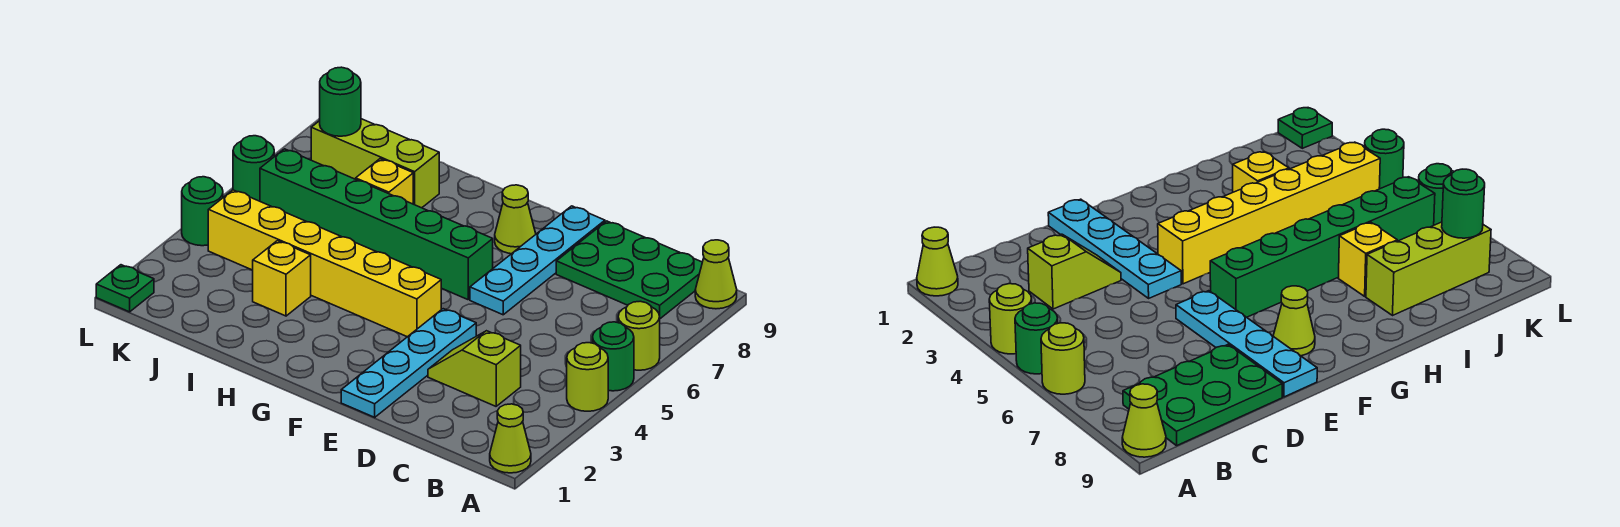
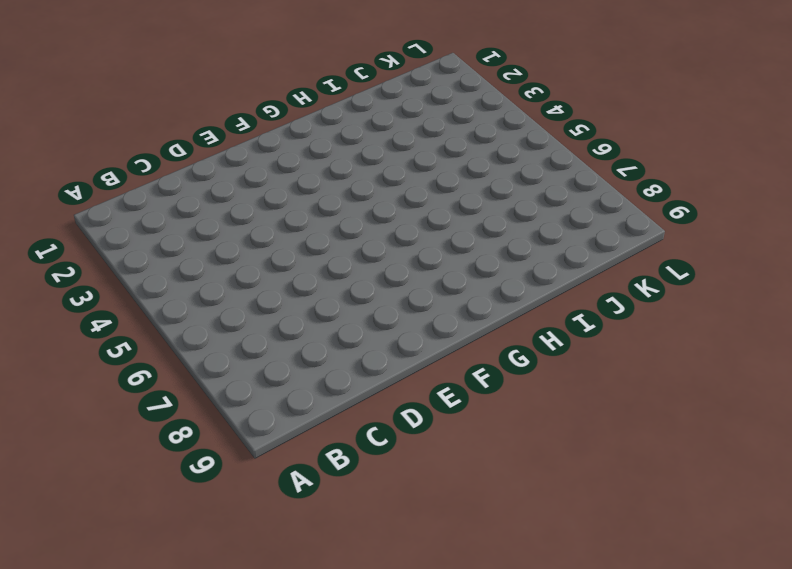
none -> lime 1x1 cone [490,404,531,473]
none -> lime 1x1 round brick [567,343,608,411]
none -> green 1x1 round brick [593,322,634,391]

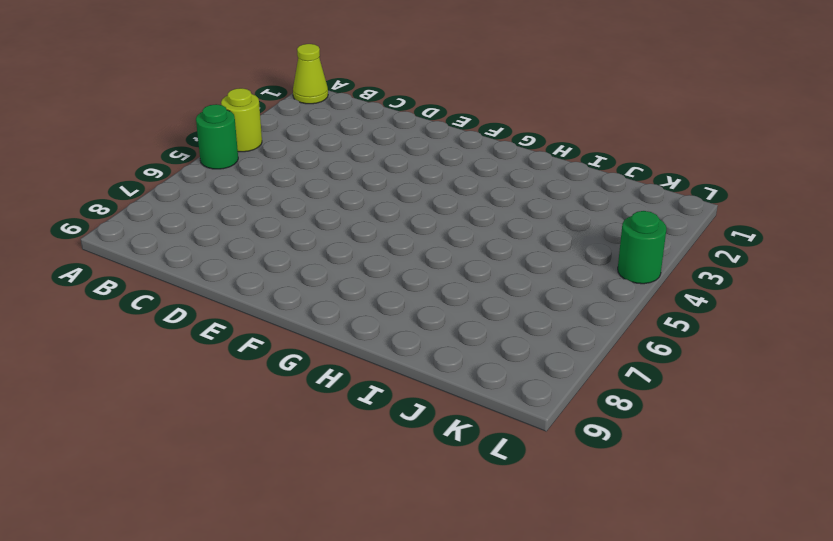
none -> lime 1x1 round brick [618,301,660,370]
none -> lime 1x1 cone [695,240,737,309]
none -> green 2x3 plate [556,221,702,319]

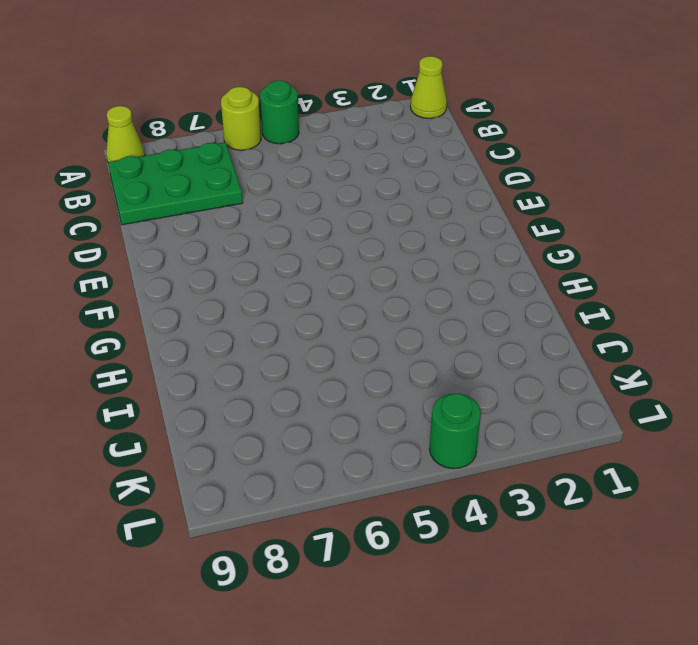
green 2x3 plate [108,143,243,225] -> green 2x3 plate turned to [556,221,702,319]
none -> lime 1x1 round brick [567,343,608,411]
none -> lime 1x2 slope [428,331,521,406]
none -> cyan 1x4 plate [341,309,476,417]

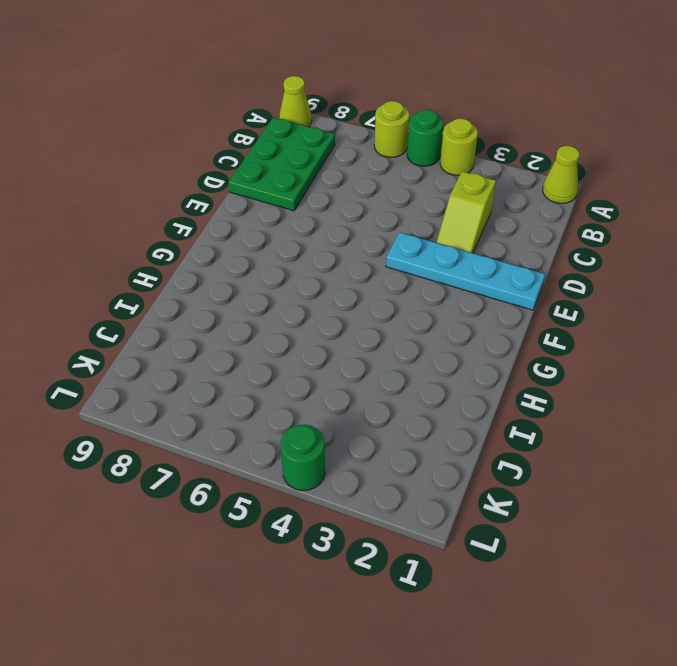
none -> cyan 1x4 plate [470,206,605,315]
none -> yellow 1x6 brick [208,190,441,337]
none -> green 1x6 brick [260,149,493,300]

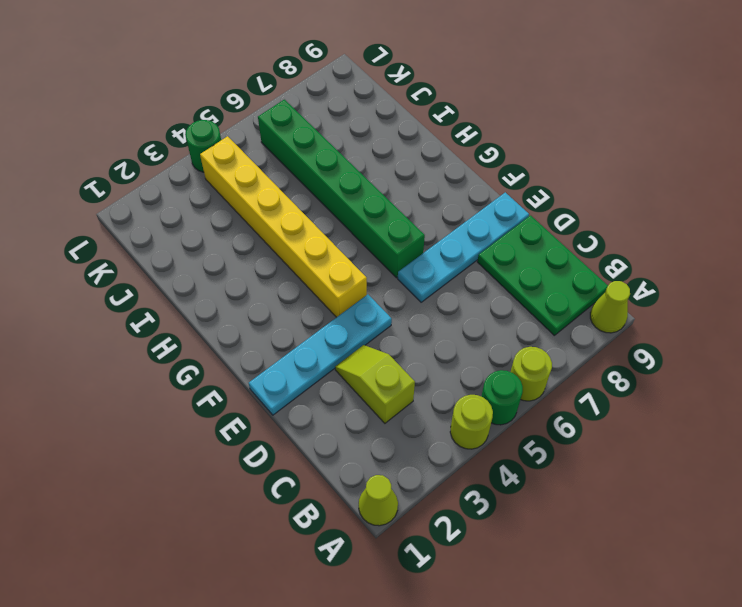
none -> lime 1x1 cone [495,185,536,254]
none -> yellow 1x1 brick [253,241,311,316]
none -> yellow 1x1 brick [356,159,413,204]

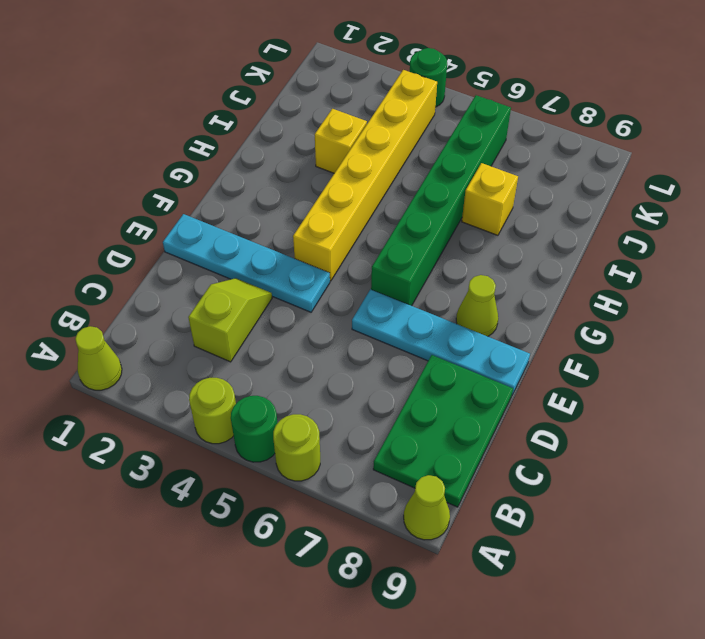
none -> lime 1x3 brick [311,119,439,208]
none -> green 1x1 plate [96,265,154,312]
none -> green 1x1 round brick [233,136,274,201]

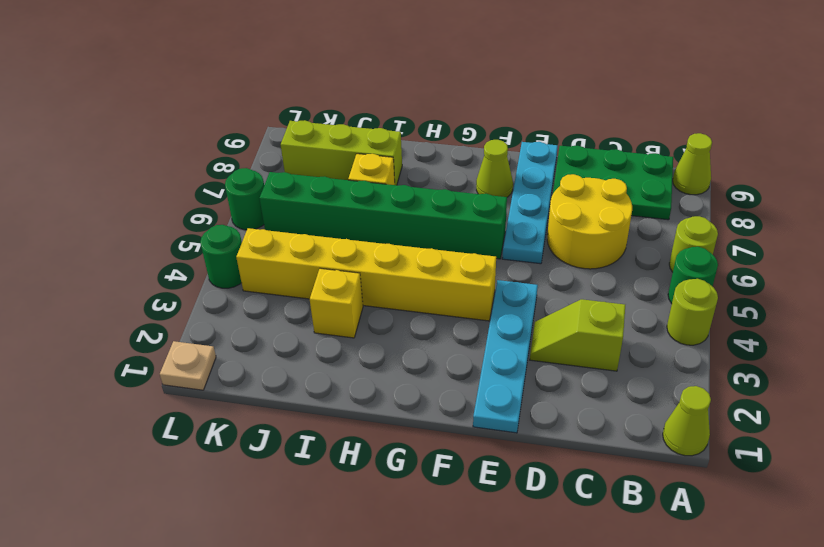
yellow 2x2 round brick [547,174,632,269] -> none
tan 1x1 plate [160,341,216,390] -> green 1x1 plate [96,265,154,312]
none -> green 1x1 round brick [320,67,361,136]

